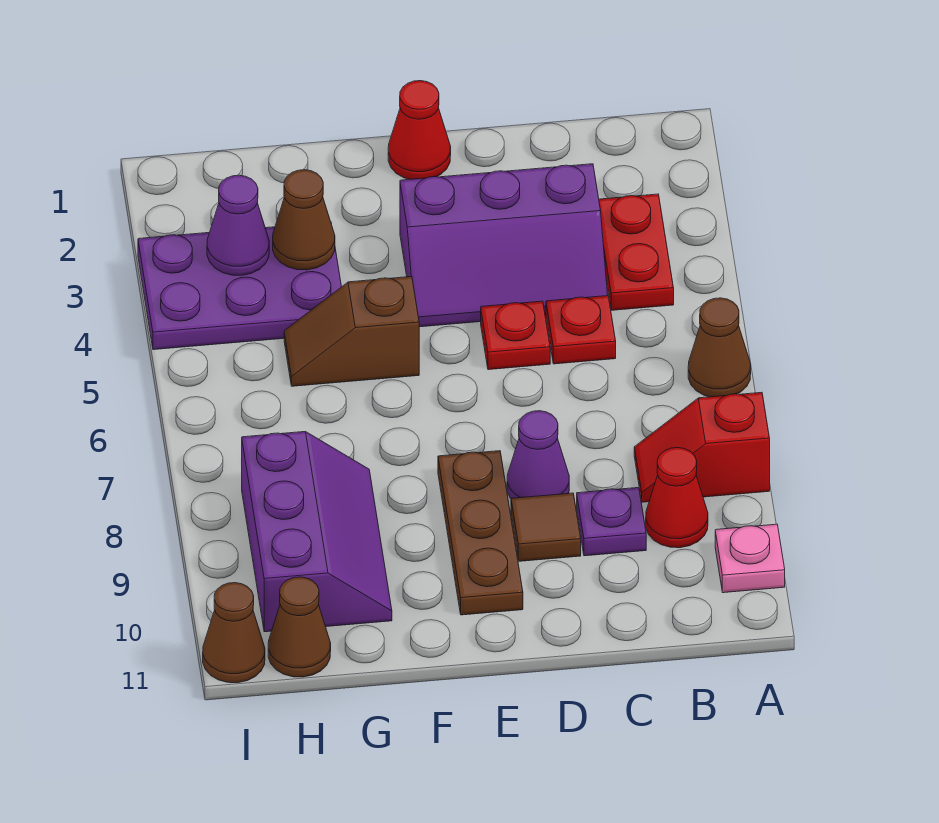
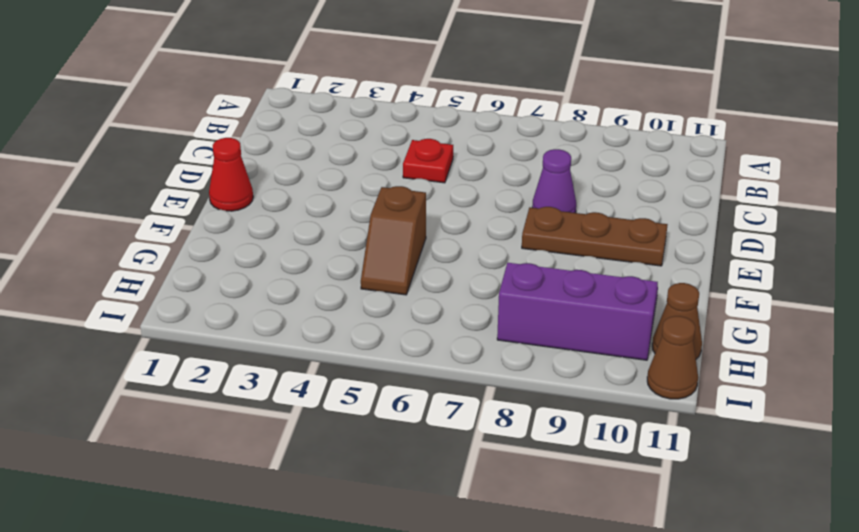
none -> brown 1x1 cone [688,298,751,397]
none -> red 1x2 slope [634,392,770,502]
none -> pink 1x1 plate [715,524,785,593]

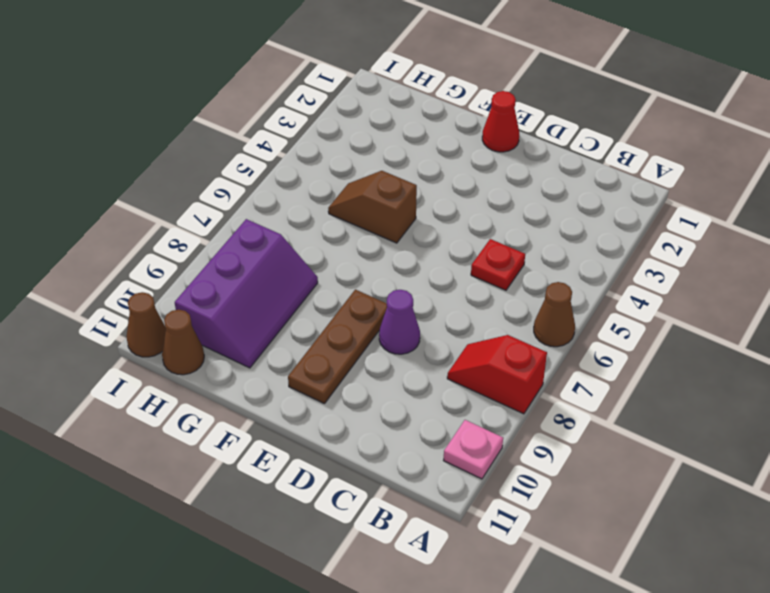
none -> red 1x2 plate [599,194,674,310]
none -> red 1x1 cone [646,448,708,548]
none -> purple 2x3 slope [400,164,608,327]

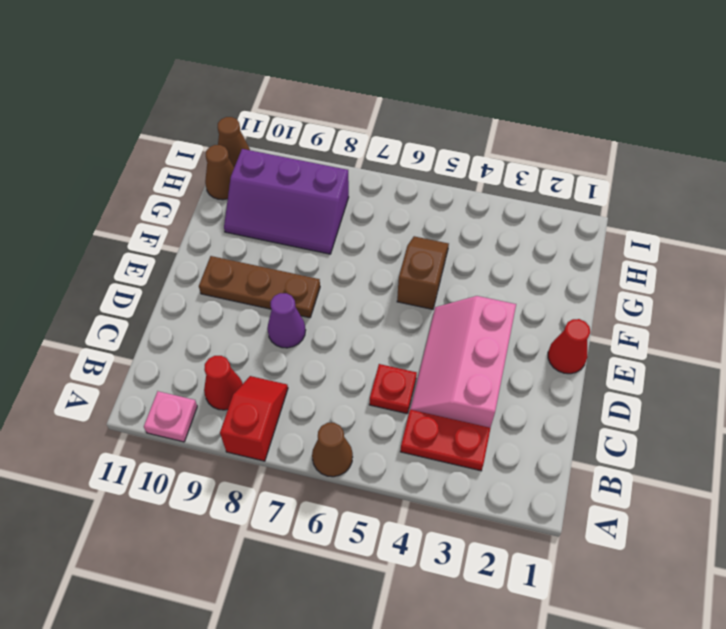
pink 2x3 slope [410,296,516,428] -> purple 2x3 slope [400,164,608,327]
none -> purple 1x1 plate [577,488,646,556]
none -> red 1x1 plate [481,301,550,370]
none -> brown 1x1 tile [511,493,581,561]

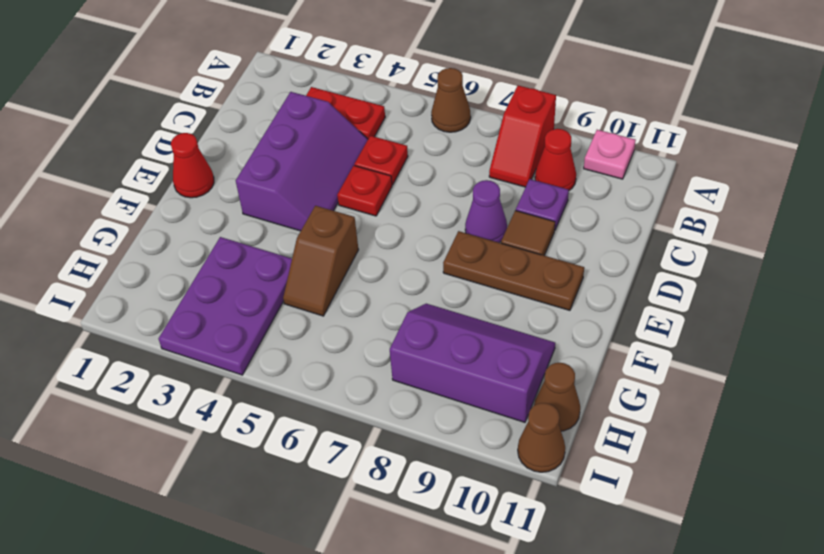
none -> brown 1x1 cone [273,170,335,270]
none -> purple 1x1 cone [207,175,269,275]

